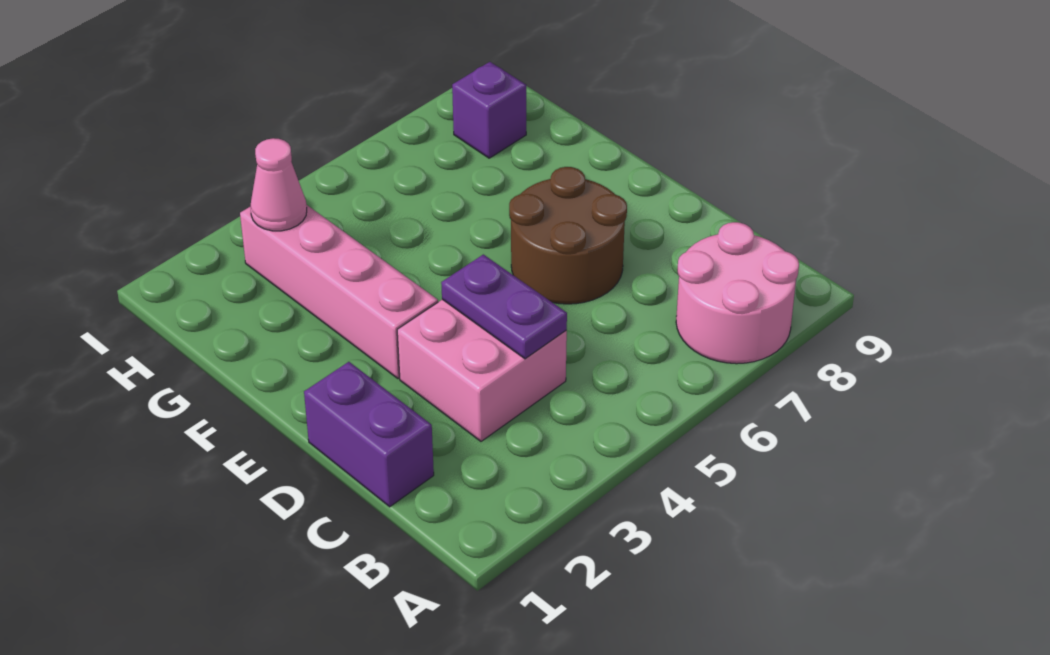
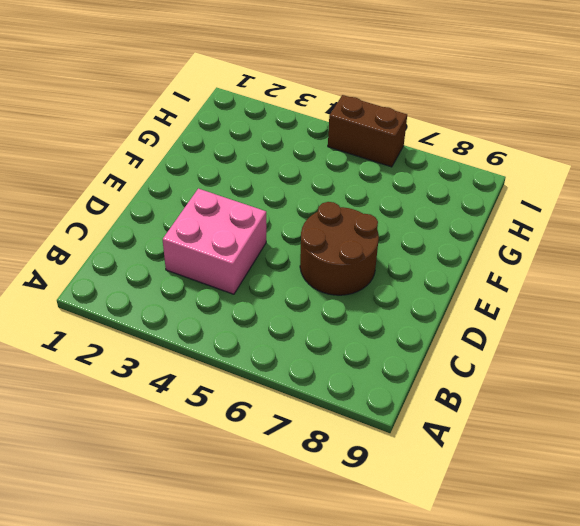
brown 1x2 brick [328,95,407,167] -> none
none -> pink 2x2 round brick [676,222,799,364]
none -> purple 1x2 brick [304,362,434,507]

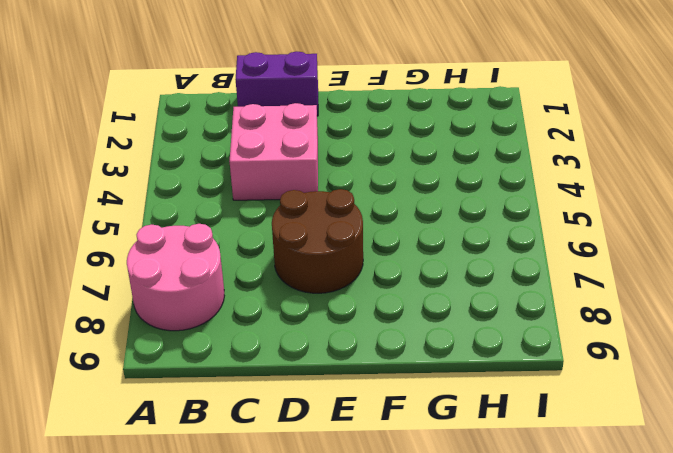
none -> pink 1x4 brick [240,205,438,379]
none -> purple 1x1 brick [452,62,526,158]

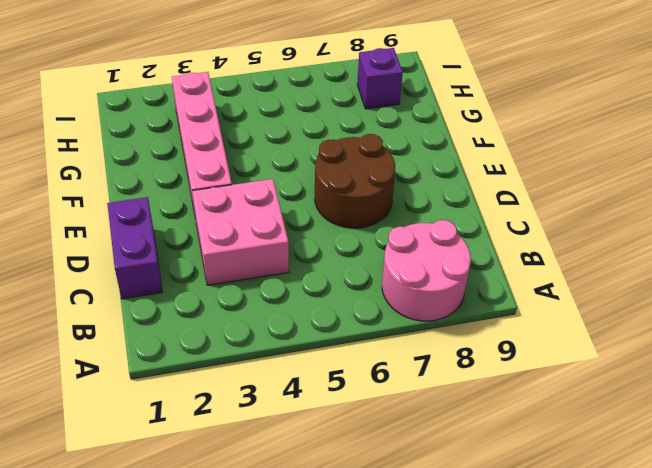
none -> purple 1x2 plate [441,254,567,359]
none -> pink 1x1 cone [250,138,307,231]

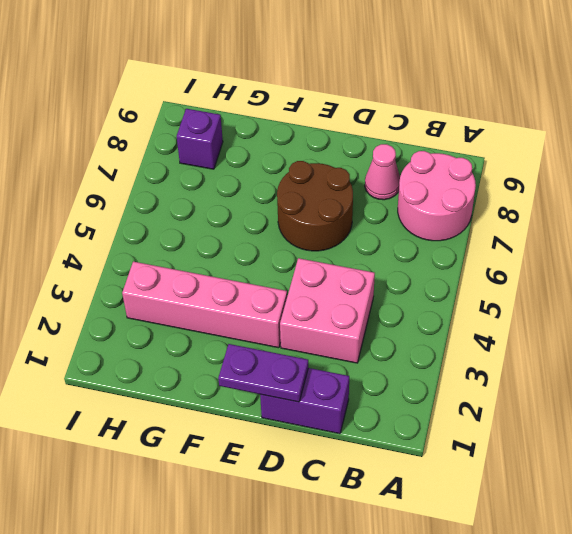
pink 1x1 cone [365,144,400,200] -> pink 1x1 cone moved to [250,138,307,231]
purple 1x2 plate [218,344,308,402] -> purple 1x2 plate moved to [441,254,567,359]

